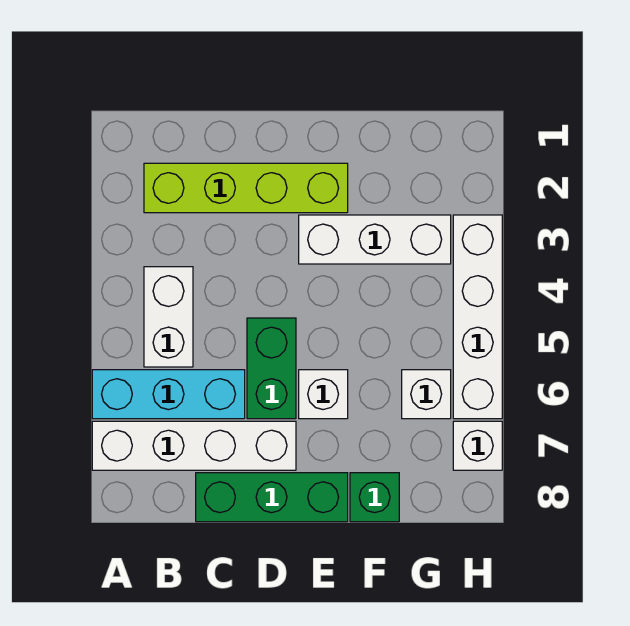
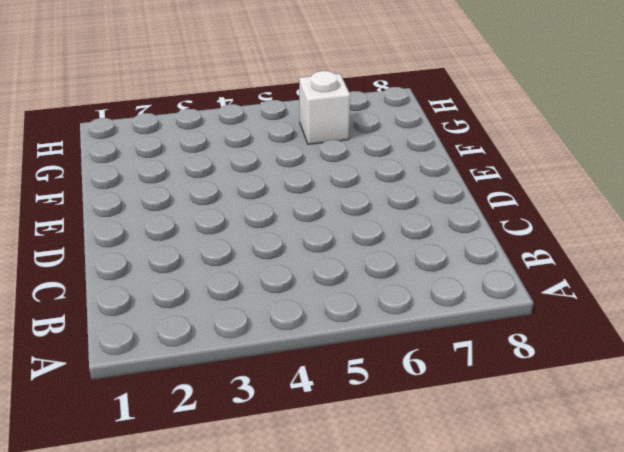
none -> cyan 1x3 brick [92,370,245,419]
none -> white 1x4 brick [92,421,296,470]
none -> lime 1x4 brick [144,163,348,213]

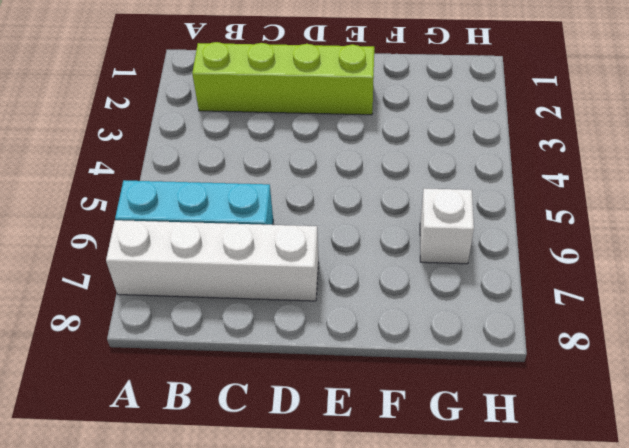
none -> white 1x2 brick [144,267,193,367]
none -> green 1x3 brick [196,473,348,522]
none -> green 1x2 brick [247,318,296,419]

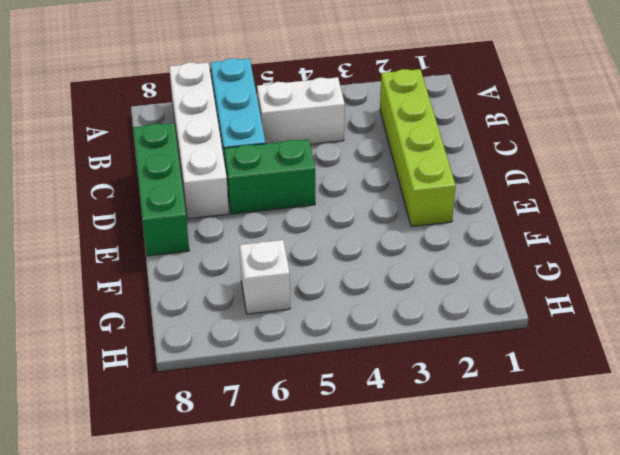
none -> white 1x3 brick [299,215,451,264]
none -> white 1x1 brick [299,370,348,419]
none -> green 1x1 brick [350,473,399,522]

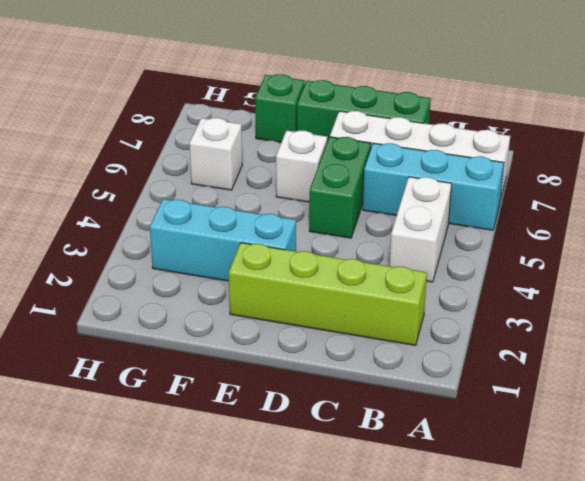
cyan 1x3 brick [150,199,296,281] -> white 1x3 brick [299,215,451,264]
none -> white 1x4 brick [453,215,502,419]
none -> white 1x1 brick [453,421,502,470]

